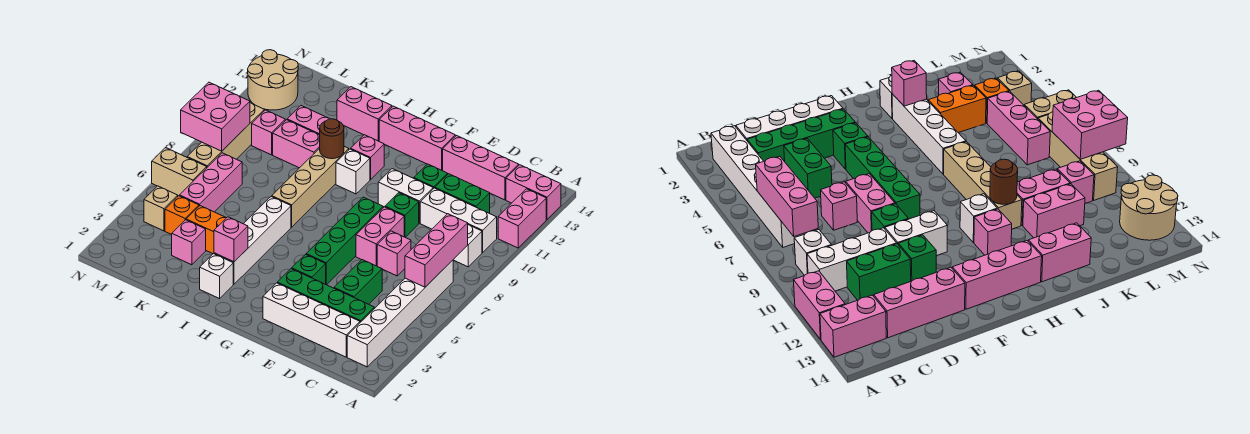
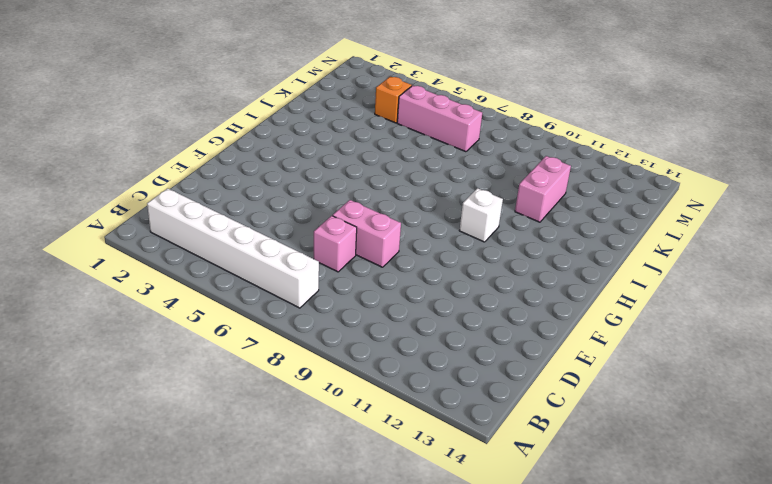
none -> pink 1x2 brick [498,189,546,248]
none -> pink 1x2 brick [506,165,561,219]
none -> white 1x1 brick [453,225,482,267]
none -> white 1x3 brick [420,188,497,252]

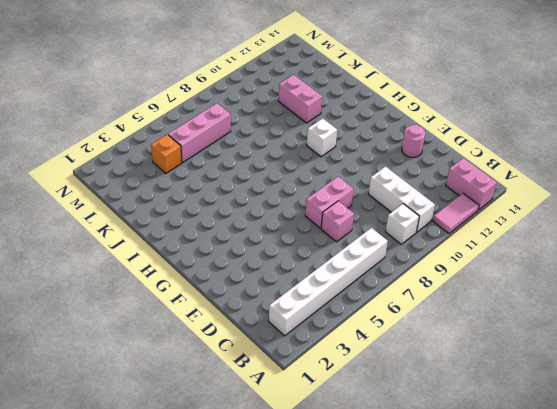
pink 1x2 tile [433,193,479,233] -> pink 1x2 brick [498,189,546,248]
pink 1x1 round brick [402,125,425,157] -> pink 1x3 brick [443,136,519,200]
none -> white 1x4 brick [263,283,360,357]
none -> green 1x4 brick [277,269,374,322]
none -> green 1x2 brick [435,174,490,213]
none -> green 1x2 brick [334,260,382,304]

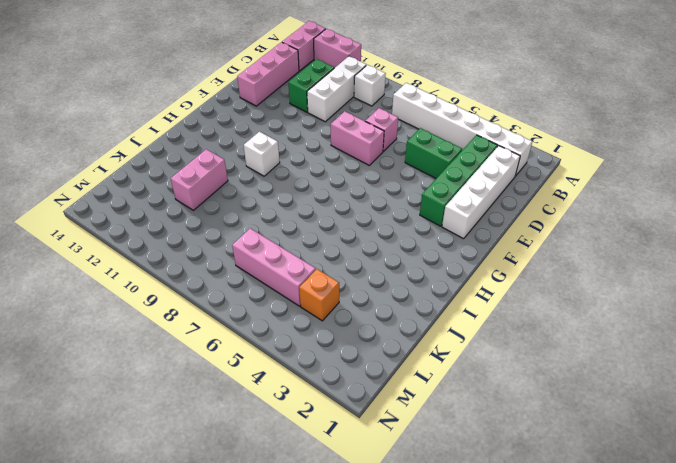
none -> green 1x1 brick [385,193,419,237]
none -> white 1x2 brick [378,169,433,223]
none -> green 1x1 brick [414,164,448,189]
none -> green 1x1 brick [292,254,326,284]

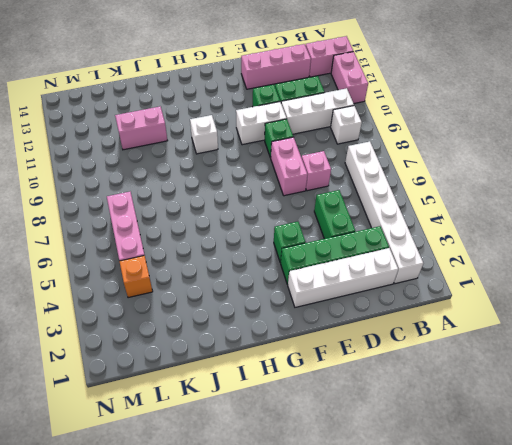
none -> green 1x4 brick [306,197,383,285]
none -> pink 1x3 brick [379,106,455,170]
none -> pink 1x1 brick [350,135,384,180]
none -> white 1x1 brick [200,254,233,299]

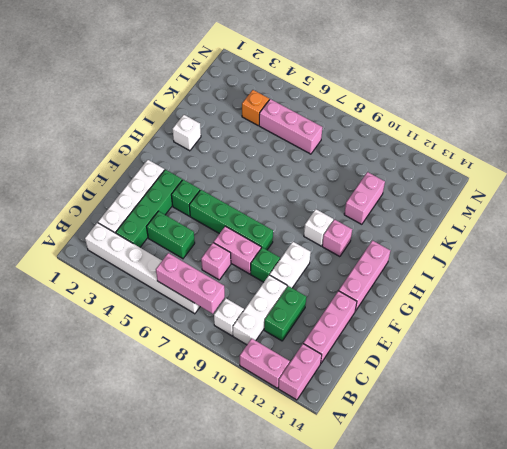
none -> green 1x1 brick [414,164,448,189]
none -> white 1x4 brick [214,196,291,284]
none -> tan 1x4 brick [272,146,349,227]
none -> pink 1x2 brick [337,87,392,141]

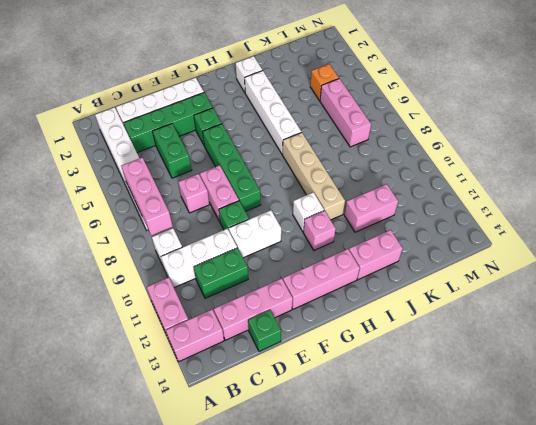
green 1x1 brick [248,310,281,351] -> green 1x1 brick moved to [414,164,448,189]
none -> orange 1x2 brick [186,206,226,254]
none -> pink 1x2 brick [273,120,320,168]
none -> pink 1x1 brick [172,220,206,265]
none -> pink 1x1 brick [252,110,285,155]

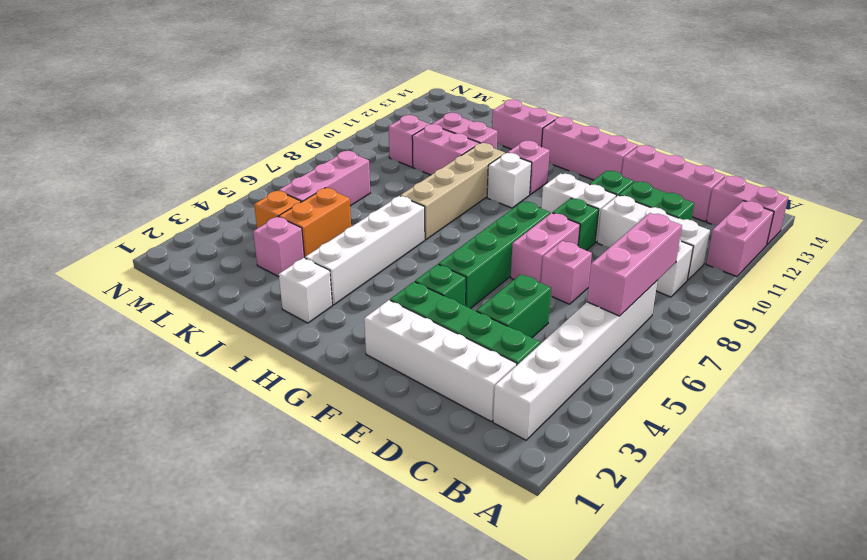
orange 1x2 brick [279,188,351,258] -> orange 1x2 brick turned to [186,206,226,254]
none -> tan 1x1 brick [144,186,178,231]
none -> tan 1x2 brick [152,148,207,196]
none -> tan 1x4 brick [187,103,264,167]
none -> tan 2x2 round brick [248,50,298,110]

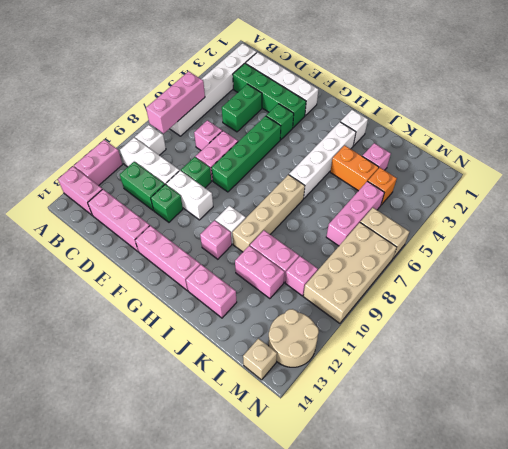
tan 2x4 brick [303,223,397,323] -> tan 1x4 brick [187,103,264,167]
tan 1x1 brick [243,338,277,380] -> tan 1x1 brick moved to [144,186,178,231]
none -> pink 1x1 brick [214,217,248,262]
none -> brown 1x1 round brick [320,119,344,159]
none -> pink 2x2 brick [181,82,250,151]

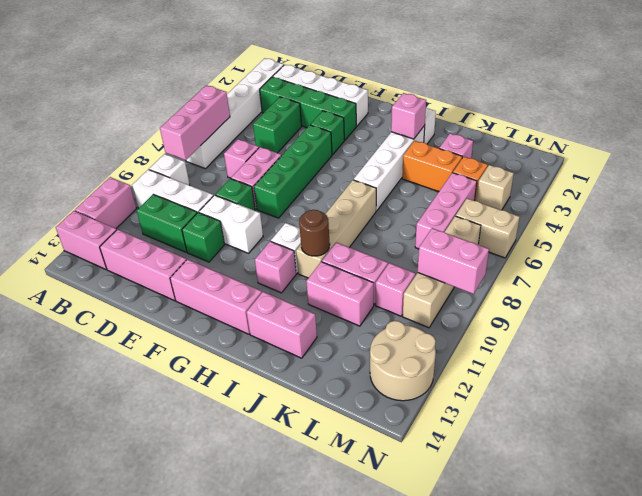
pink 1x2 brick [418,228,489,294] -> pink 2x2 brick [181,82,250,151]

